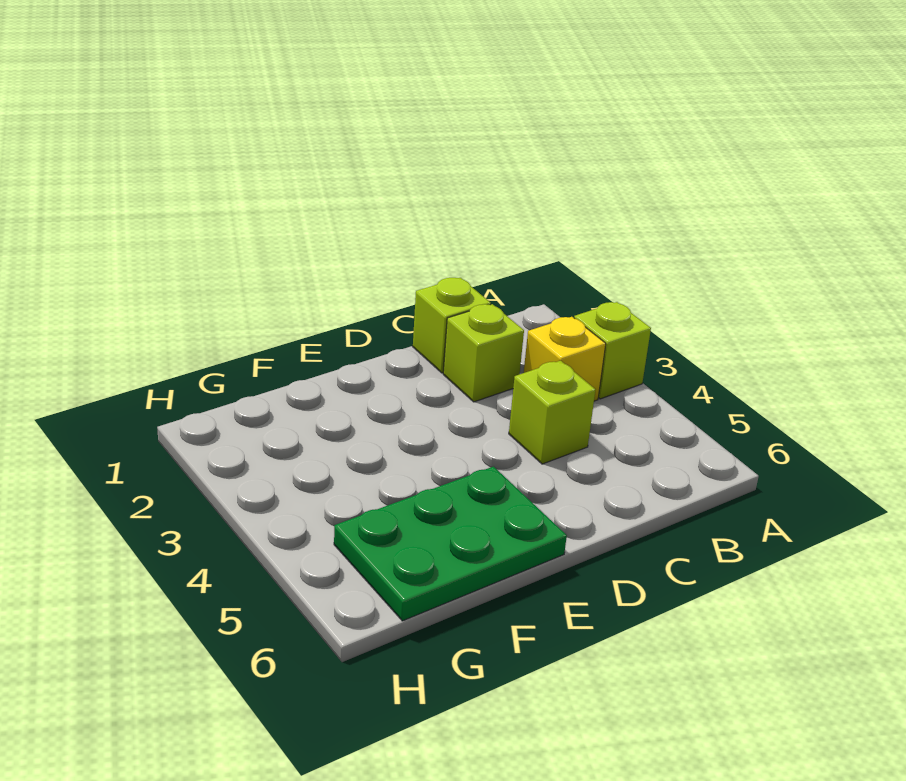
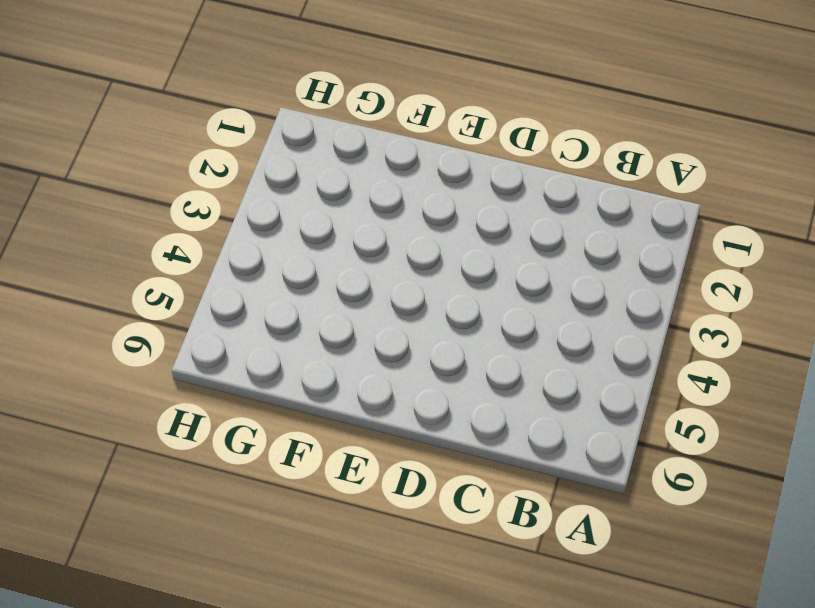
none -> lime 1x1 brick [574,302,651,399]
none -> yellow 1x1 brick [524,317,606,401]

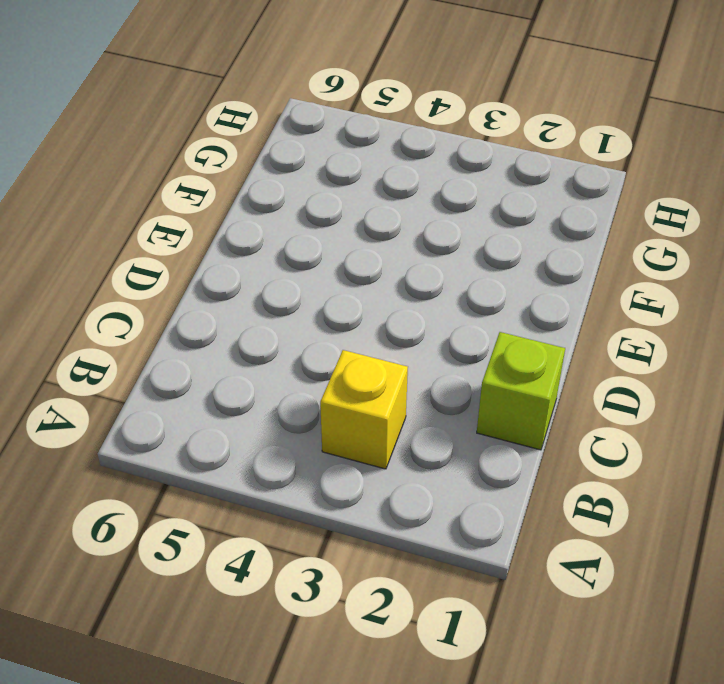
none -> lime 1x1 brick [574,302,651,399]
none -> lime 1x1 brick [443,304,524,402]

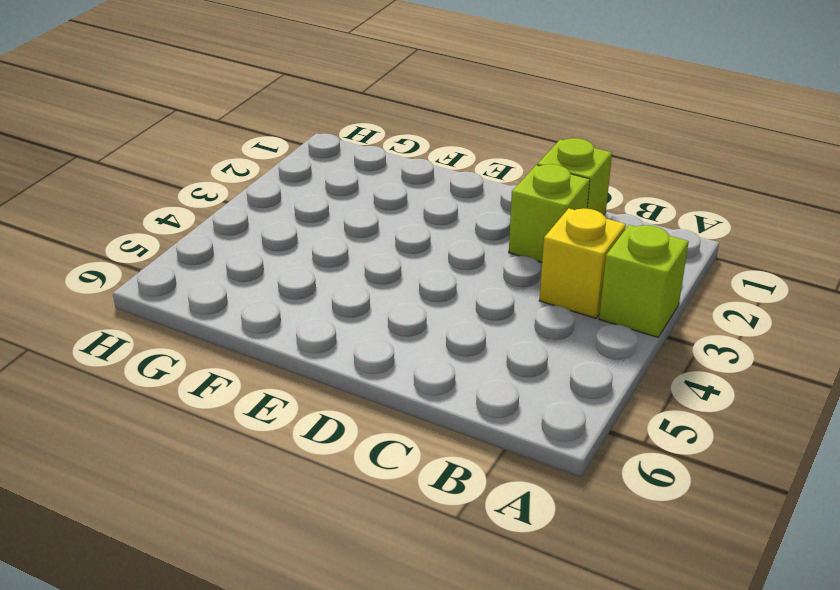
none -> lime 1x1 brick [509,361,595,464]
none -> green 2x3 plate [334,467,567,621]

